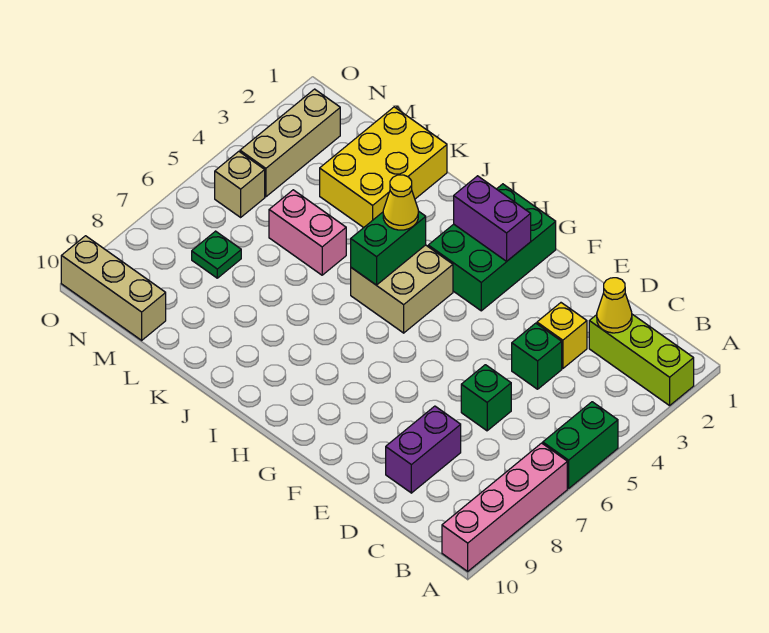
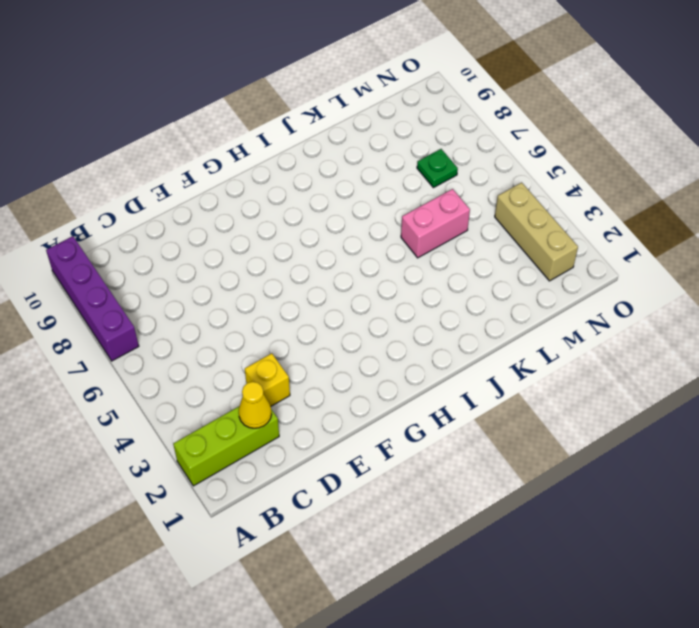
purple 1x4 brick [46,236,139,361] -> pink 1x4 brick [442,443,567,571]
none -> green 1x2 brick [543,402,618,488]
none -> green 1x1 brick [512,323,562,389]
none -> green 1x1 brick [461,365,511,431]

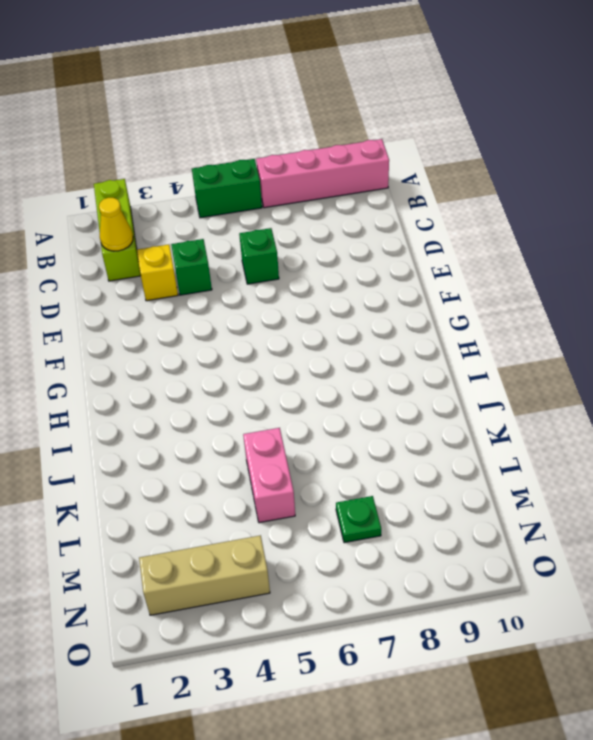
none -> purple 1x2 brick [386,406,461,493]
none -> green 2x3 brick [428,184,556,311]
none -> tan 2x2 brick [351,245,453,333]

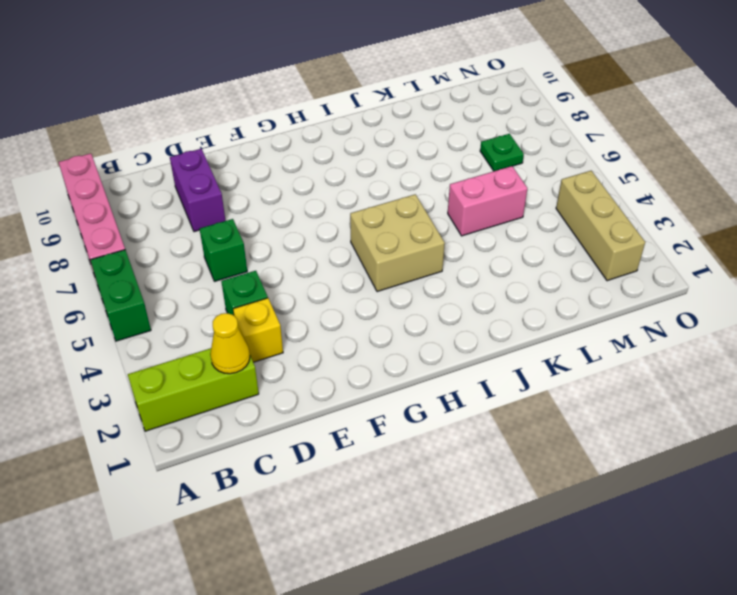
none -> green 2x3 brick [428,184,556,311]
none -> yellow 2x3 brick [320,107,447,228]
none -> tan 1x3 brick [61,236,166,340]

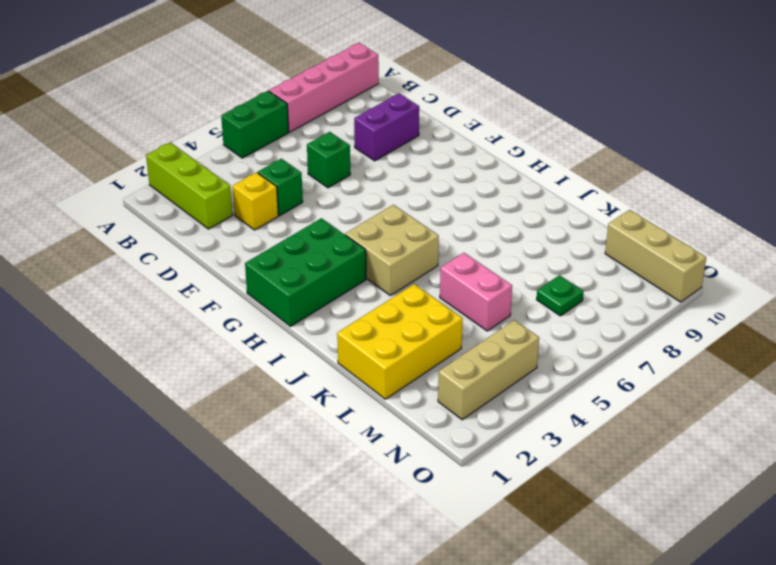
none -> tan 1x1 brick [215,151,265,217]
none -> yellow 1x1 cone [597,278,632,333]
none -> purple 1x2 brick [454,176,531,261]

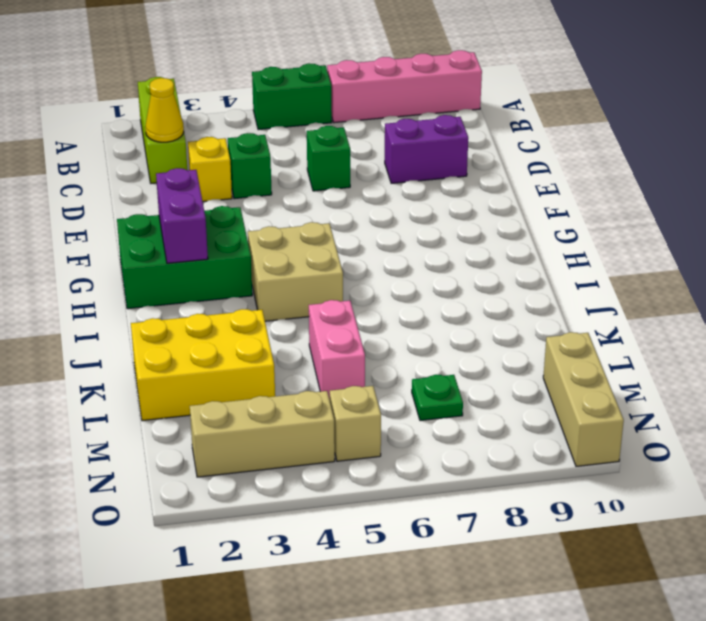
none -> green 1x2 brick [351,211,426,285]
none -> yellow 1x1 cone [383,175,418,230]

